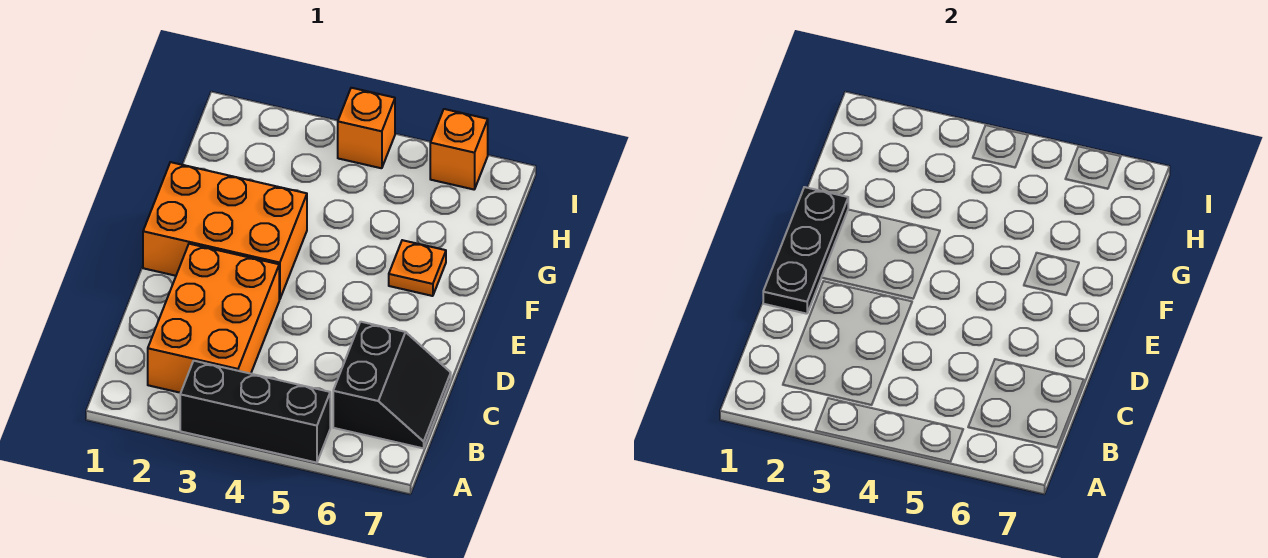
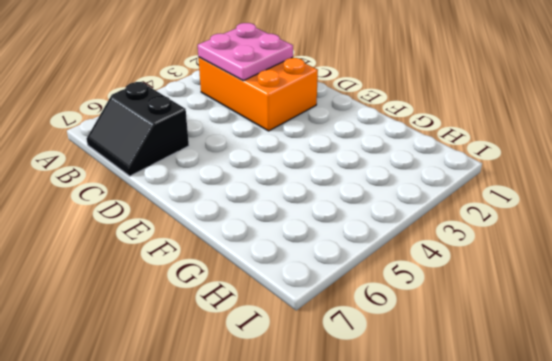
pink 2x2 plate [198,23,293,81] -> none
none -> black 1x3 brick [180,361,330,463]
none -> orange 2x3 brick [143,162,307,300]

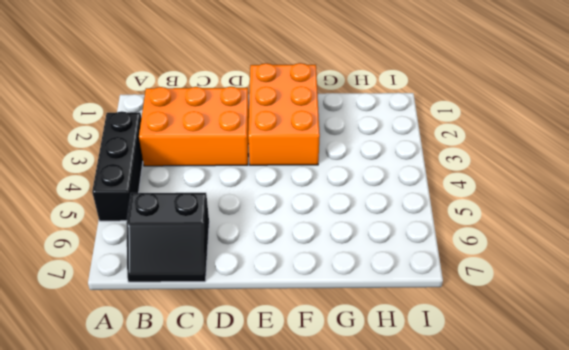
none -> orange 1x1 plate [389,240,446,296]
none -> orange 1x1 brick [338,88,395,168]

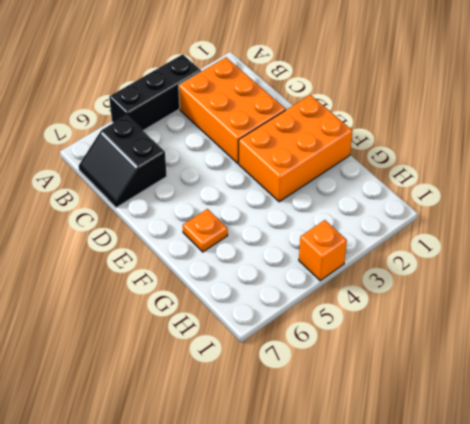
none -> orange 1x1 brick [430,109,488,189]
none -> black 1x3 plate [763,187,848,314]

